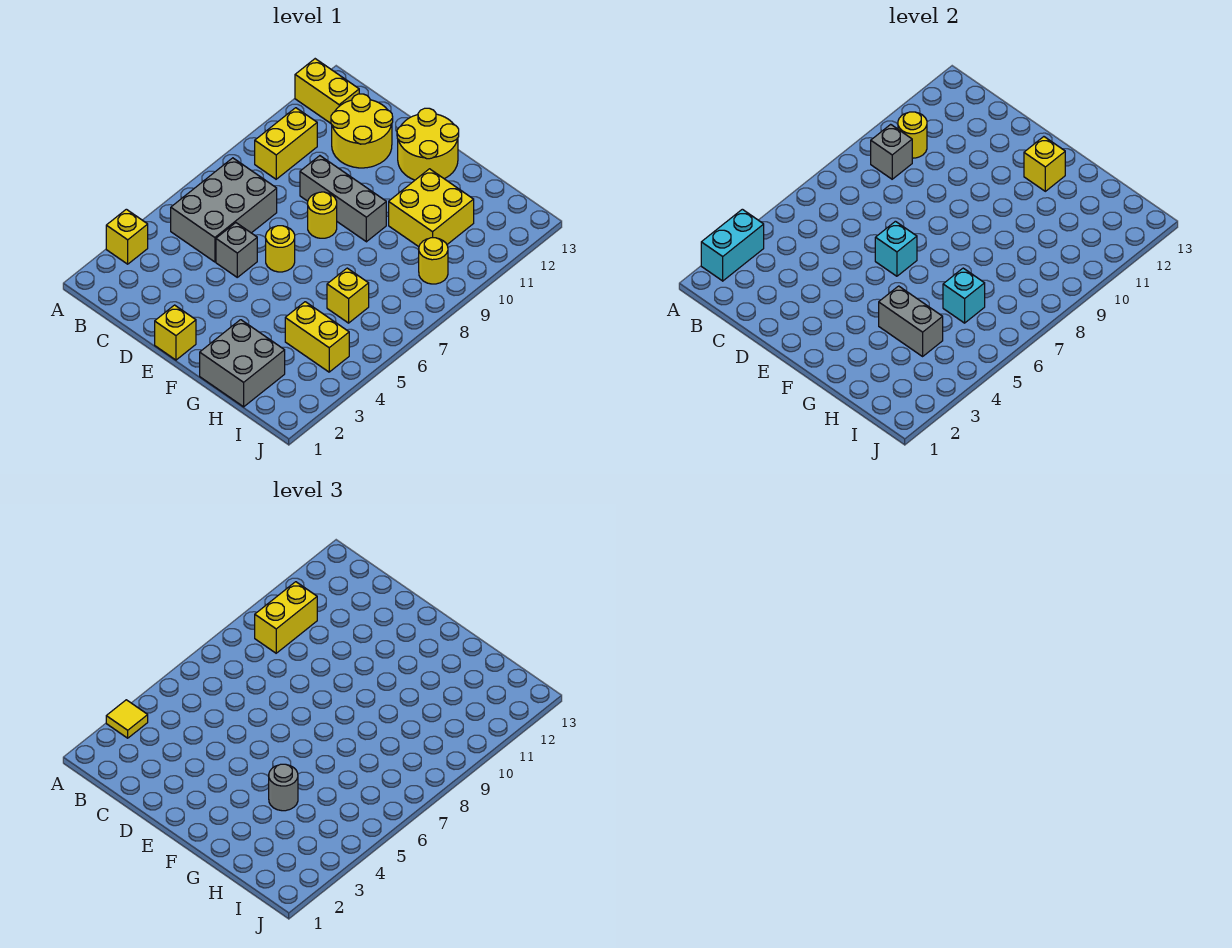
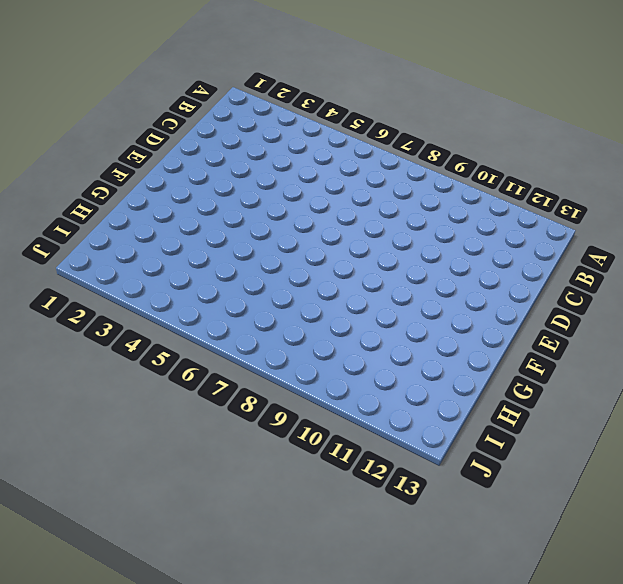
none -> yellow 1x1 brick [106,209,148,264]
none -> yellow 1x2 brick [295,59,359,123]
none -> grey 2x3 brick [171,158,277,262]

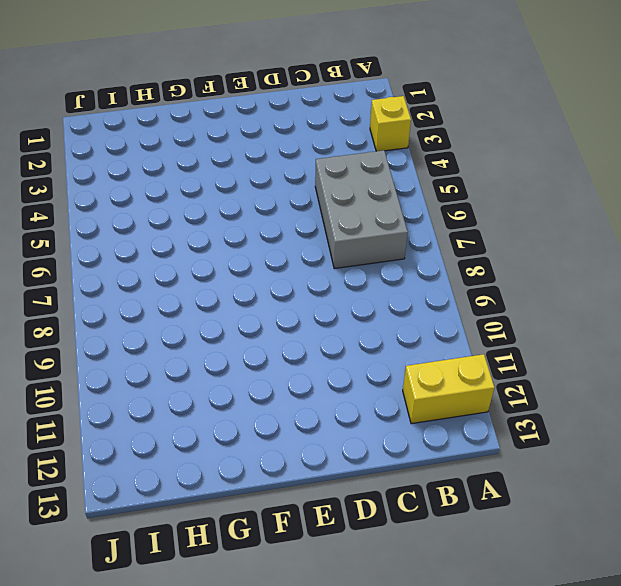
none -> yellow 1x2 brick [255,108,317,179]
none -> yellow 2x2 round brick [331,94,393,168]
none -> grey 1x1 brick [216,223,257,277]

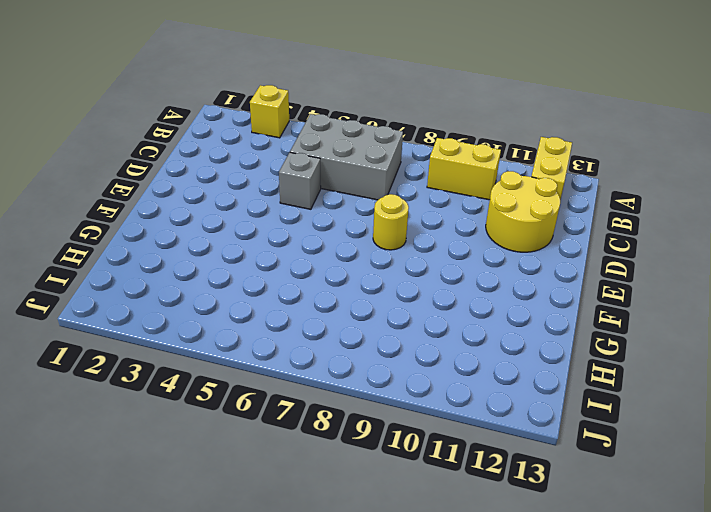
none -> grey 1x3 brick [300,156,386,242]
none -> yellow 1x1 brick [155,305,196,360]
none -> yellow 1x1 round brick [266,226,295,272]

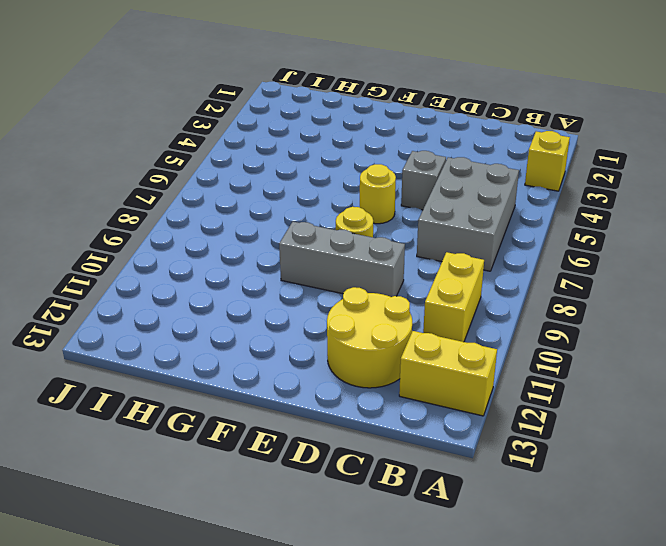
none -> yellow 1x1 brick [155,305,196,360]
none -> yellow 2x2 round brick [397,108,459,180]
none -> grey 2x2 brick [200,320,285,407]

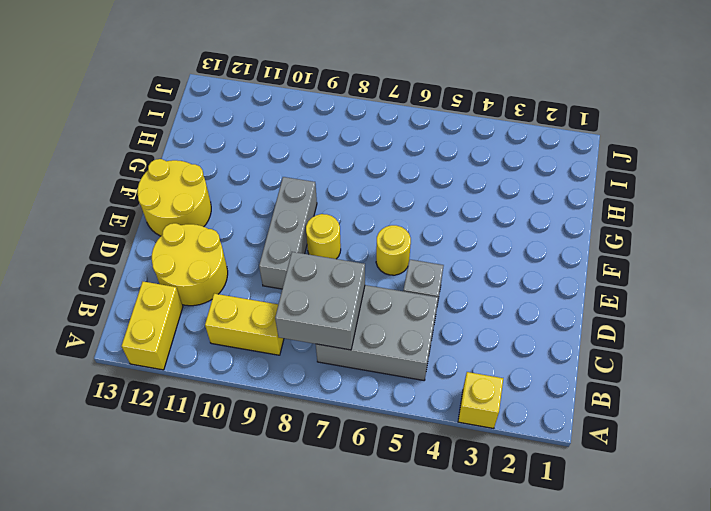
grey 2x2 brick [275,252,365,350] -> grey 2x2 brick moved to [200,320,285,407]
none -> yellow 1x1 brick [155,305,196,360]
none -> yellow 2x2 brick [389,169,474,247]
none -> yellow 1x2 brick [285,302,349,372]

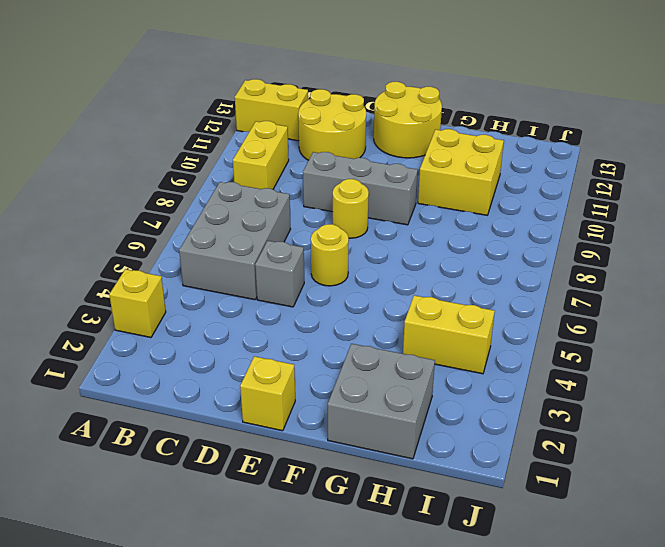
none -> yellow 1x1 brick [327,268,369,323]
none -> yellow 1x1 round brick [419,238,448,284]
none -> cyan 1x2 brick [701,209,764,281]

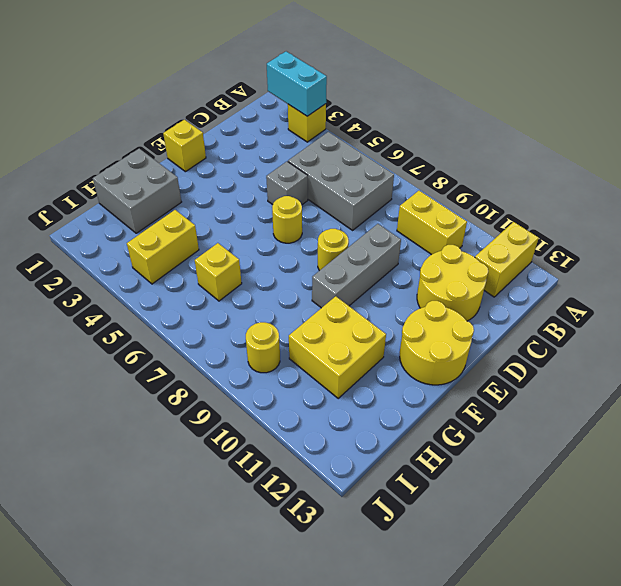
none -> grey 1x1 brick [871,124,912,179]
none -> yellow 1x1 round brick [898,112,927,158]
none -> cyan 1x1 brick [875,221,917,276]

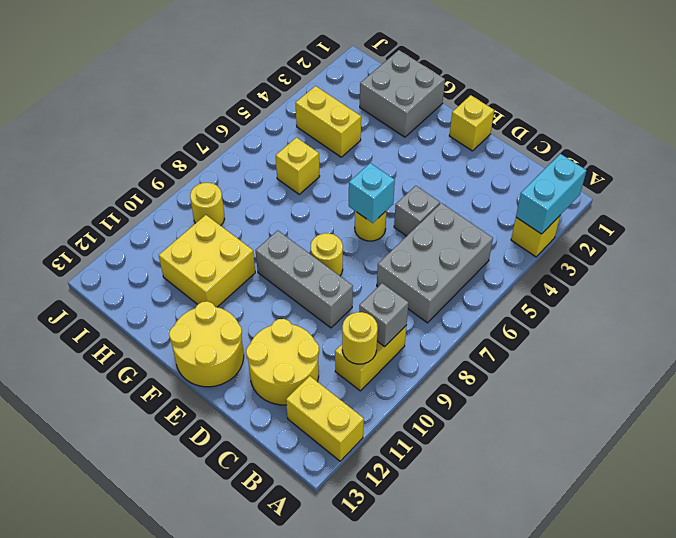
none -> yellow 1x1 brick [1024,137,1065,191]
none -> grey 1x2 brick [879,286,943,356]
none -> cyan 1x1 brick [943,268,985,323]

